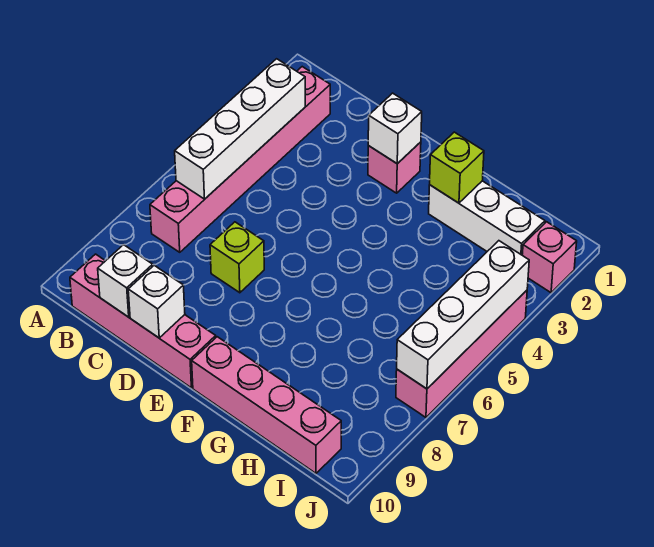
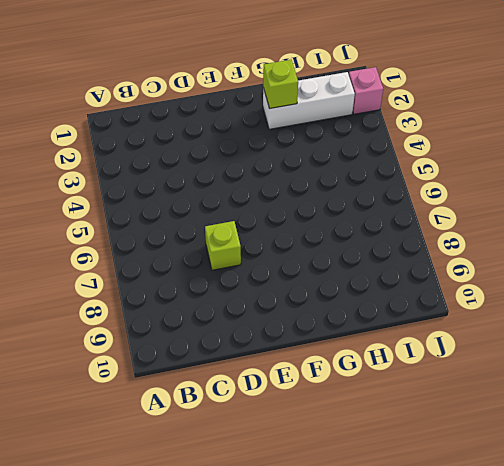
none -> pink 1x6 brick [150,67,330,252]
none -> pink 1x4 brick [70,254,216,388]
none -> pink 1x1 brick [368,142,421,193]

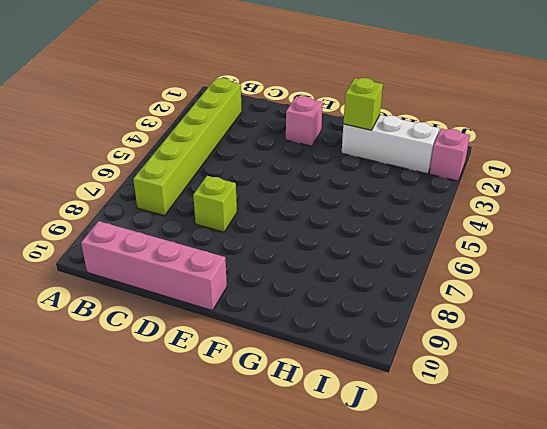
lime 1x6 brick [133,78,242,216] -> pink 1x6 brick [150,67,330,252]
none -> pink 1x4 brick [192,337,341,473]
none -> pink 1x4 brick [396,290,527,417]
none -> white 1x4 brick [175,59,305,199]

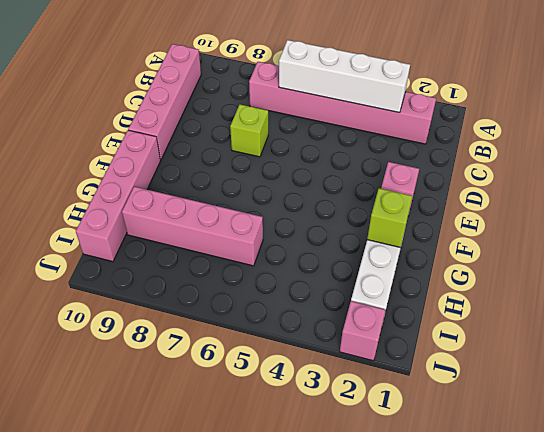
pink 1x4 brick [122,187,263,266] -> pink 1x4 brick moved to [396,290,527,417]
none -> white 1x1 brick [98,245,153,317]
none -> white 1x1 brick [128,265,185,338]
none -> white 1x1 brick [368,93,422,164]

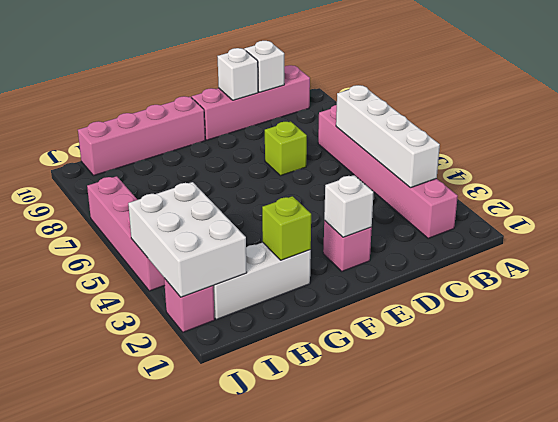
white 2x3 brick [128,182,247,297] -> white 1x4 brick [397,241,529,389]

